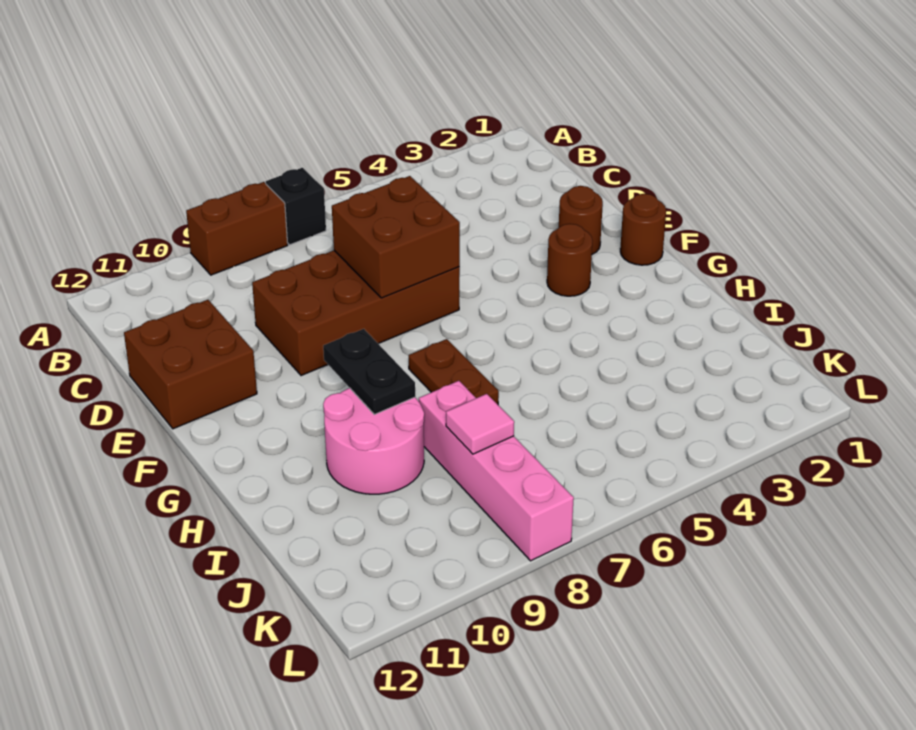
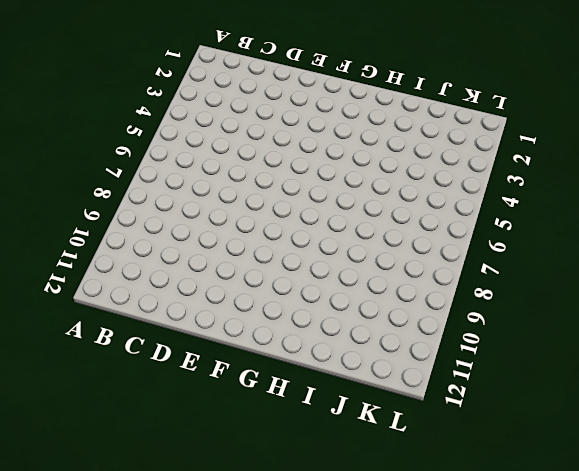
none -> black 1x1 brick [266,168,326,245]
none -> brown 1x2 brick [186,182,288,275]
none -> brown 2x4 brick [252,251,460,376]

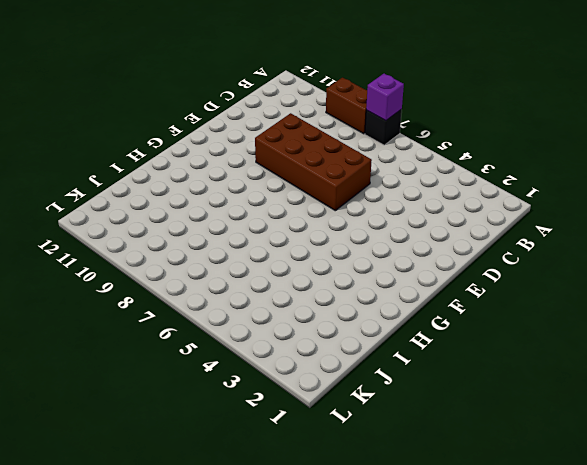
purple 1x1 brick [366,74,404,121] -> none
none -> brown 2x2 brick [124,300,257,429]
none -> brown 1x1 round brick [559,186,603,254]
none -> brown 1x1 round brick [620,194,666,265]

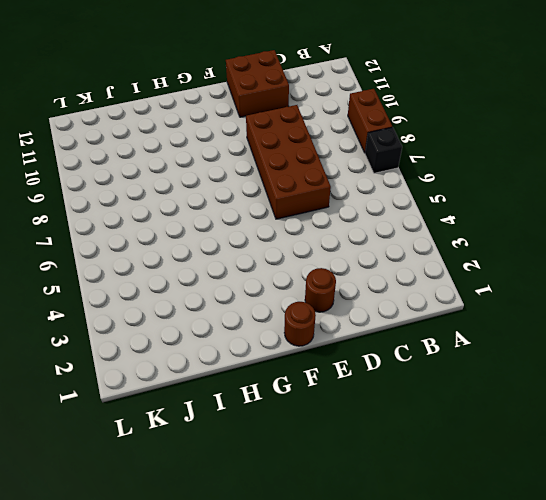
none -> brown 1x1 round brick [547,224,593,296]
none -> brown 1x2 plate [409,339,499,404]
none -> pink 2x2 round brick [323,388,424,494]

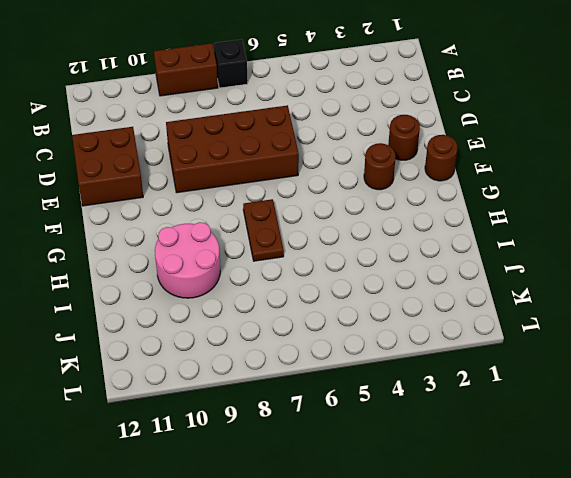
none -> pink 1x4 brick [419,381,574,561]
none -> brown 2x2 brick [332,176,460,298]
none -> black 1x2 plate [323,329,415,414]

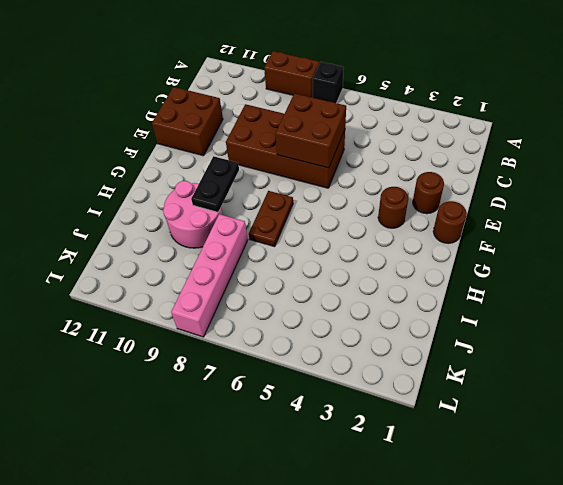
none -> pink 1x1 tile [446,394,514,454]

